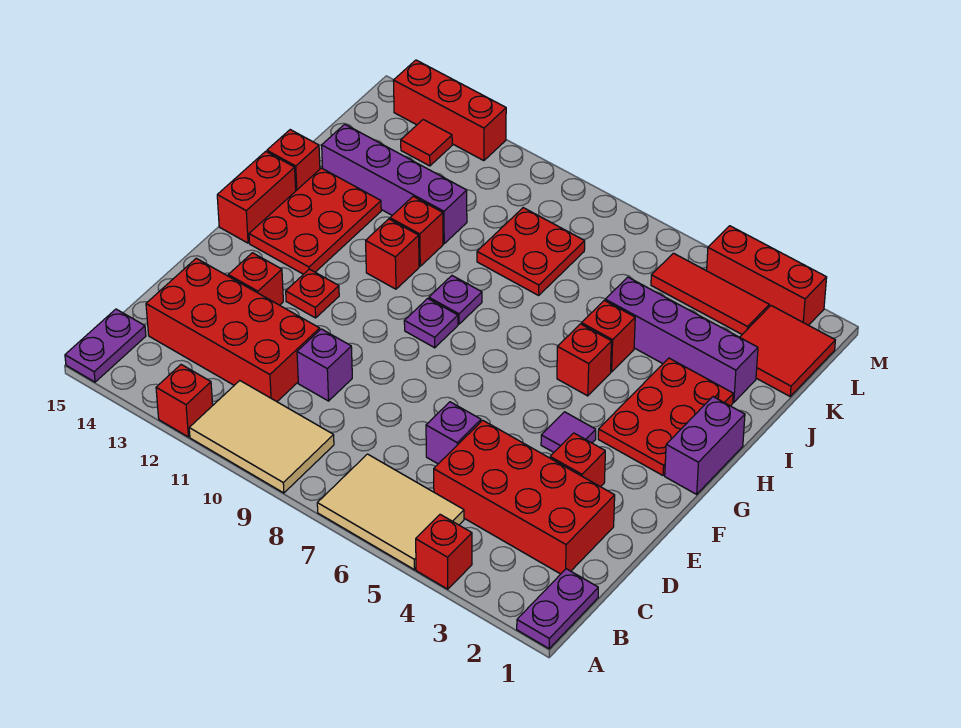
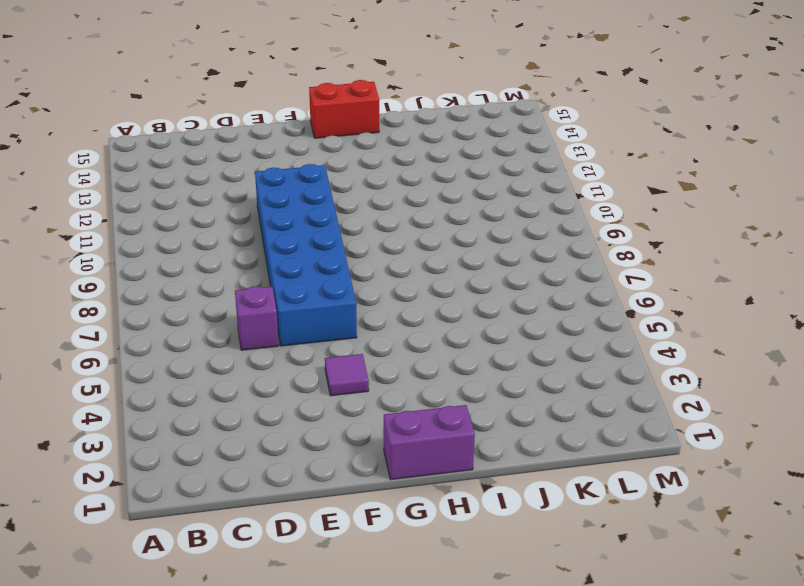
blue 2x6 brick [255,164,357,346] -> none
none -> purple 1x2 plate [517,569,598,649]
none -> red 1x1 brick [416,514,472,589]
none -> tan 2x3 tile [317,454,464,570]
none -> tan 2x3 tile [189,381,334,493]

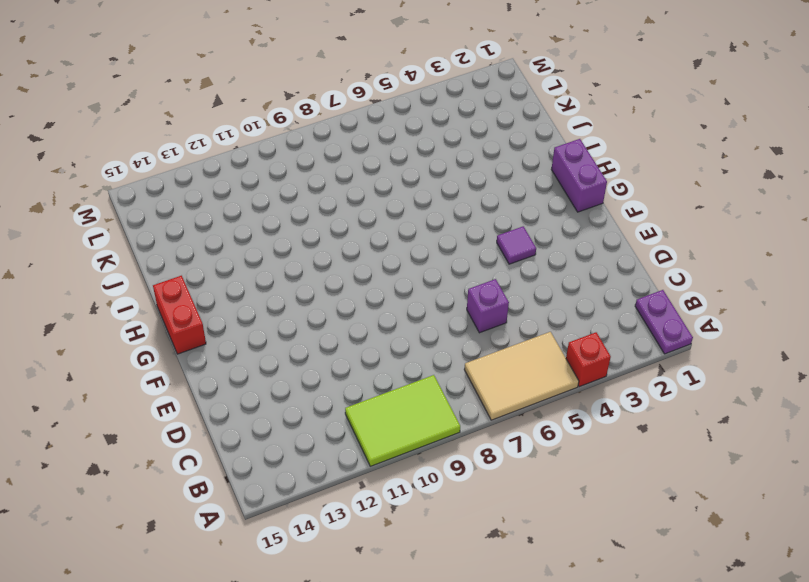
lime 2x3 tile [345,375,460,466] -> tan 2x3 tile [189,381,334,493]
none -> red 1x1 brick [156,365,213,437]
none -> purple 1x2 plate [65,309,146,382]
none -> red 2x4 brick [434,420,615,574]
none -> red 2x4 brick [146,258,320,402]

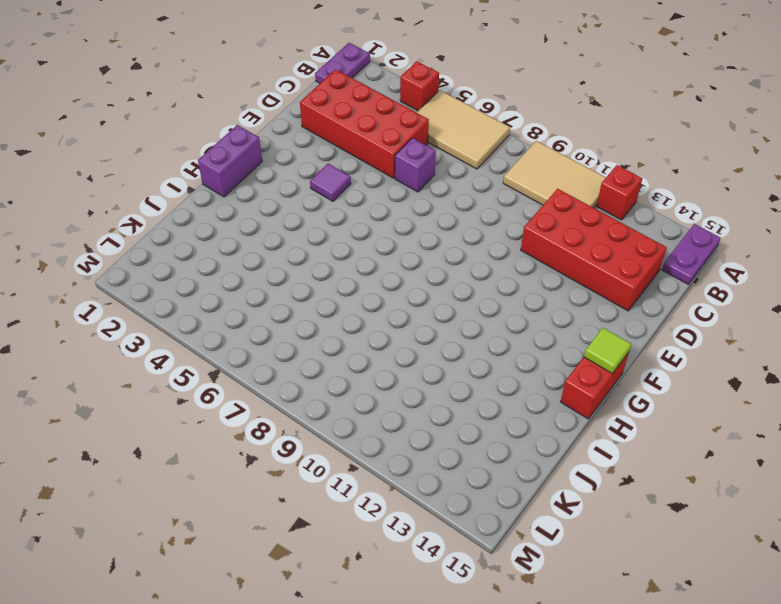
lime 1x1 tile [584,328,631,373] -> none
none -> purple 1x1 brick [297,329,352,401]
none -> red 1x1 brick [550,433,605,487]
none -> red 1x1 brick [228,253,283,305]
none -> red 1x1 plate [286,269,339,318]

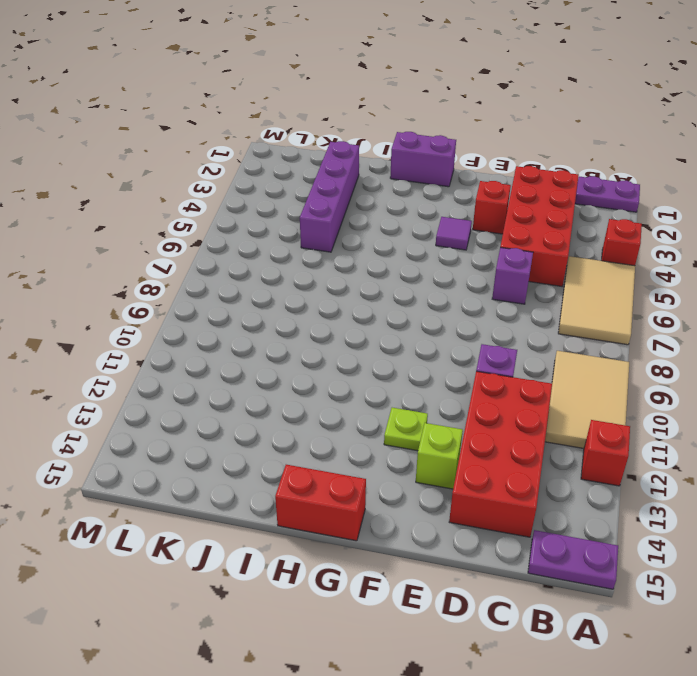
lime 1x1 brick [416,423,463,489] -> red 1x1 brick [228,253,283,305]
lime 1x1 plate [384,408,428,451] -> red 1x1 plate [286,269,339,318]
none -> red 2x3 plate [598,358,733,475]
none -> purple 1x1 plate [404,298,458,348]
none -> red 2x3 plate [249,168,381,274]
none -> red 1x1 brick [557,324,612,396]

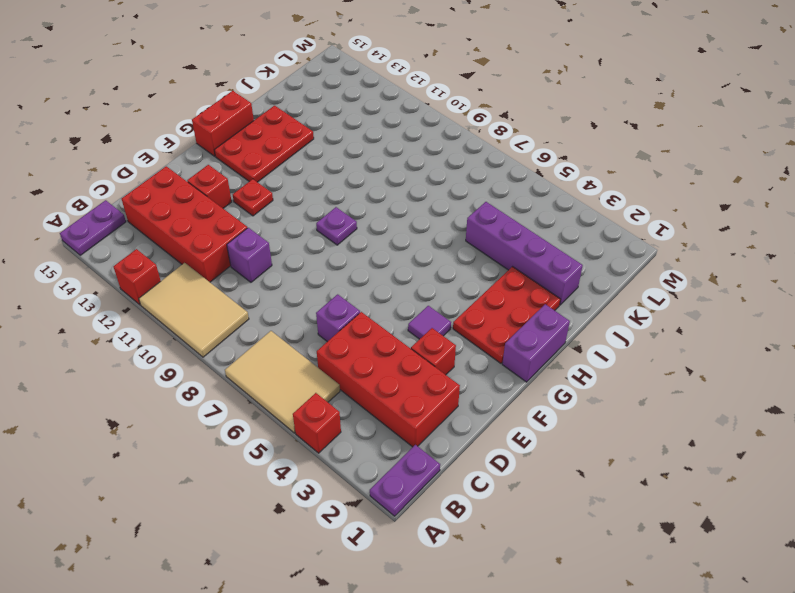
none -> red 1x1 brick [557,324,612,396]
none -> purple 1x1 plate [429,276,482,324]
none -> red 1x1 brick [366,219,419,289]
none -> red 1x1 brick [581,300,635,372]

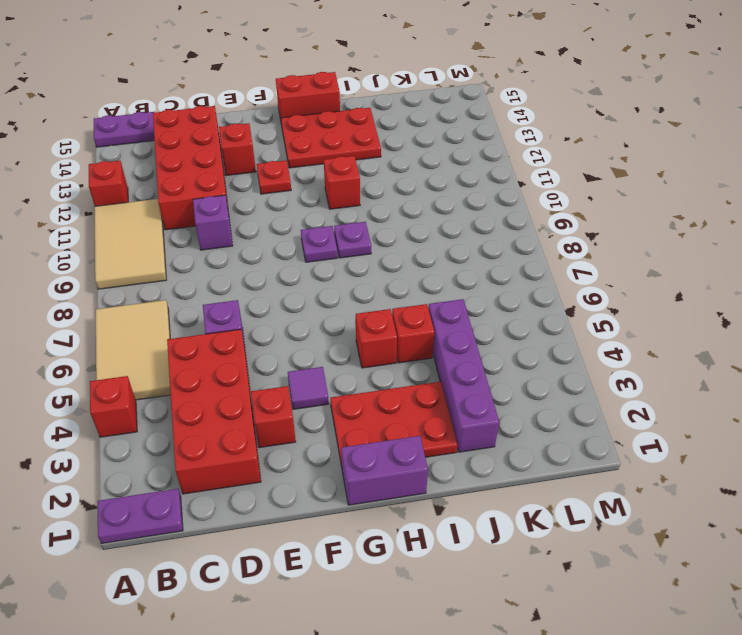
none -> red 1x1 brick [390,197,443,266]
none -> red 1x1 brick [267,130,320,191]
none -> red 2x2 plate [477,208,585,295]
none -> purple 1x4 brick [322,124,467,244]

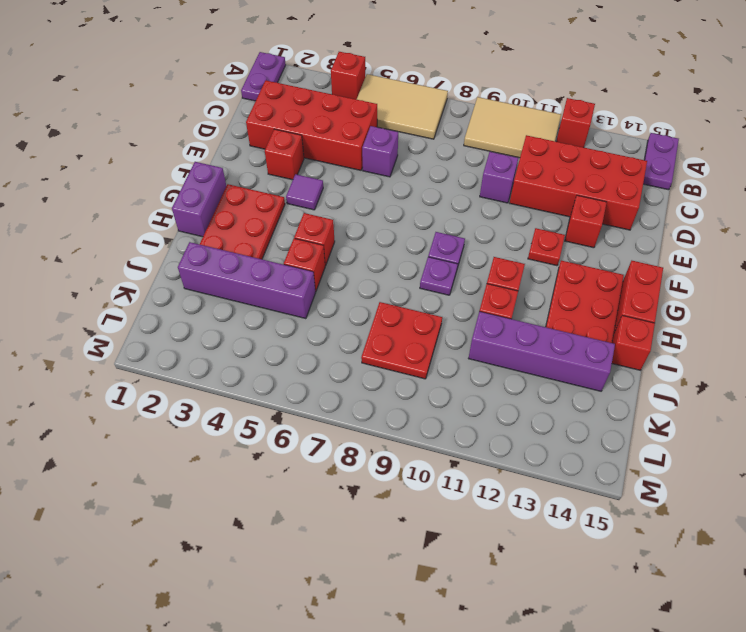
none -> red 2x2 tile [740,306,835,396]
none -> red 1x3 tile [651,253,769,334]
none -> red 1x1 tile [401,120,452,166]
none -> red 1x3 brick [707,226,827,325]

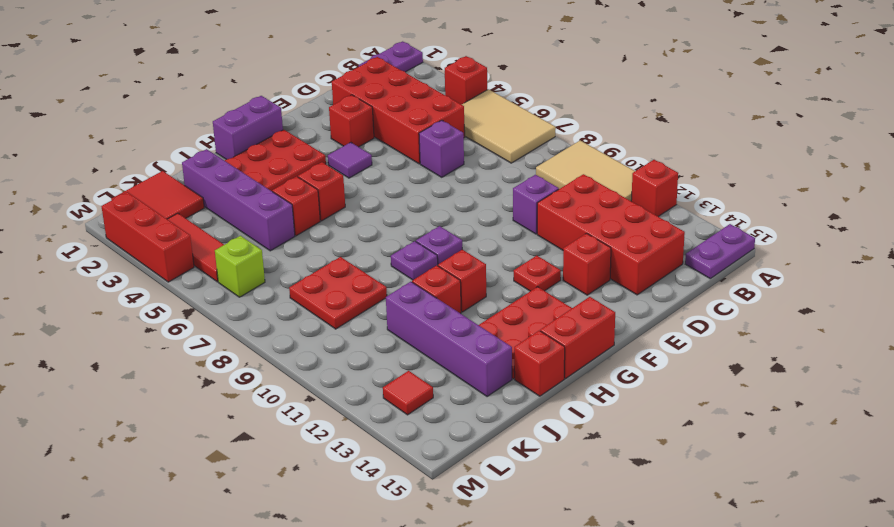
lime 1x1 brick [215,236,265,297] -> none
none -> red 1x3 brick [394,60,506,161]

